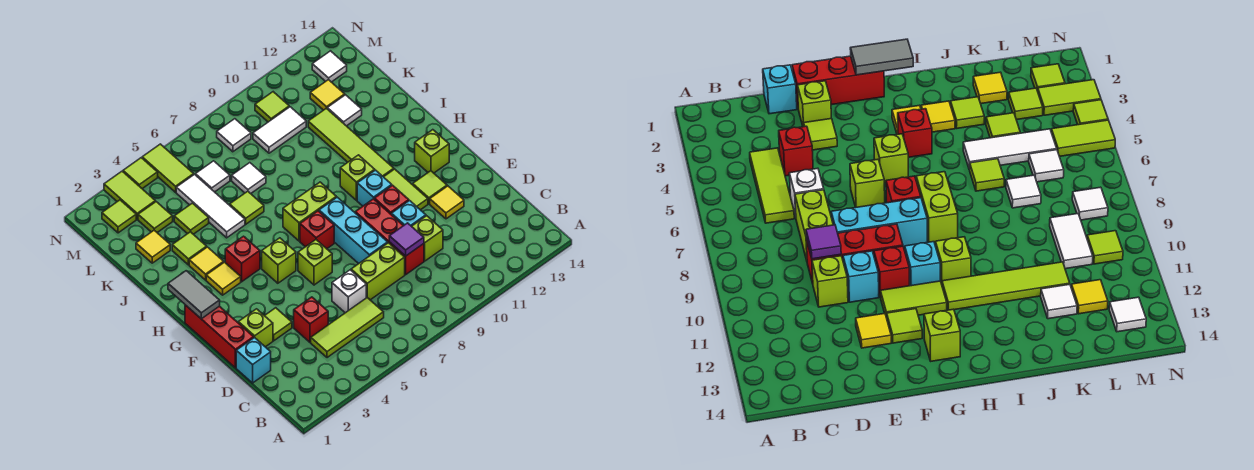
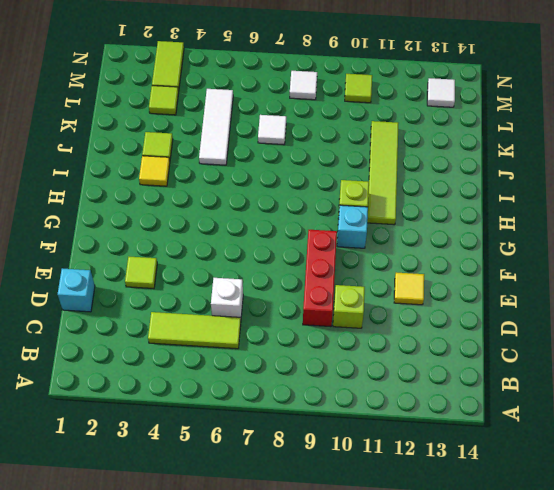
none -> red 1x1 brick [294,297,328,342]
none -> lime 1x2 brick [351,243,405,300]
none -> red 1x3 brick [185,305,254,368]
none -> lime 1x1 brick [238,309,273,347]

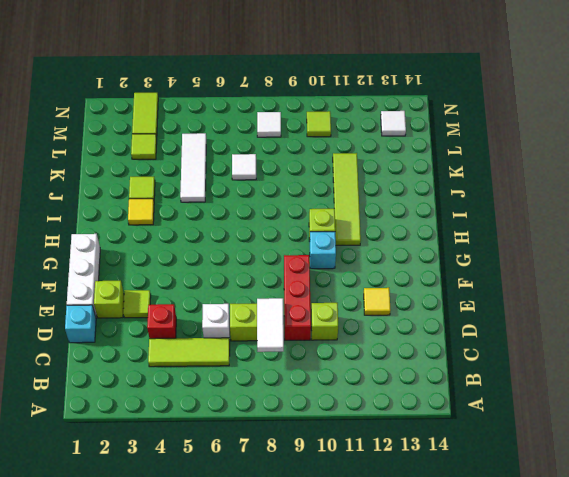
white 1x2 tile [257,298,284,352] -> white 1x2 tile turned to [253,107,306,153]
white 1x3 brick [67,234,100,316] -> red 1x3 brick [185,305,254,368]
none -> cyan 1x3 brick [319,197,388,264]
none -> cyan 1x1 brick [391,201,426,226]
none -> lime 1x1 brick [298,240,332,285]
none -> red 1x1 brick [374,185,409,214]

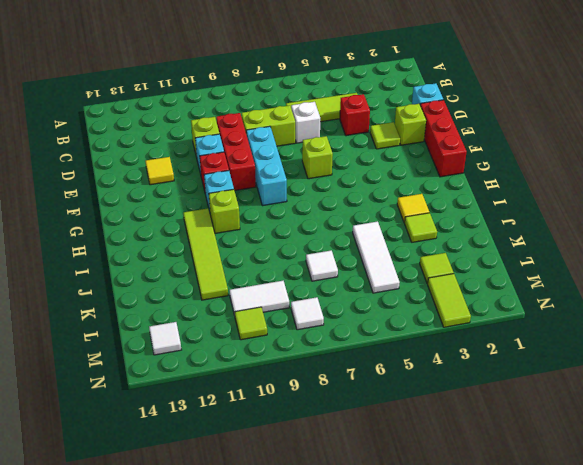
none -> lime 1x2 tile [384,169,428,210]
none -> lime 1x1 tile [413,171,447,204]
none -> lime 1x1 brick [262,238,296,283]
none -> red 1x1 brick [300,211,334,249]

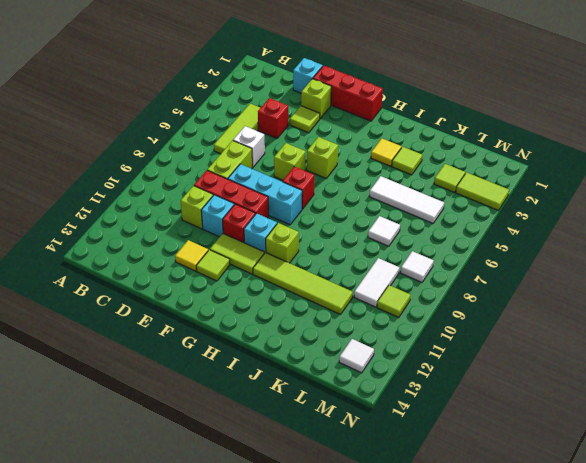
none -> lime 1x1 brick [415,130,449,173]
none -> yellow 1x1 tile [206,262,241,295]
none -> red 1x1 brick [225,236,260,282]
none -> lime 1x2 brick [283,182,336,241]

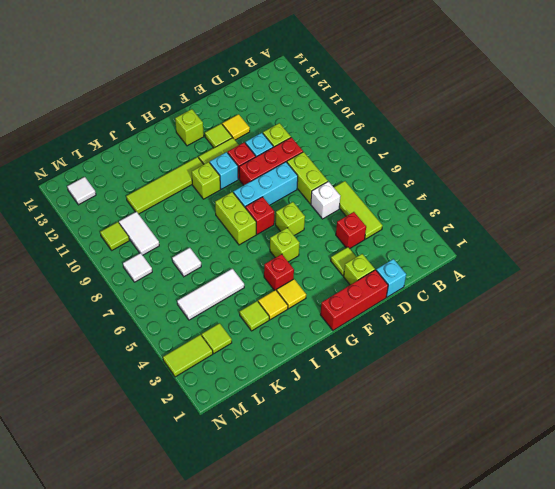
none -> lime 1x1 tile [230,191,264,224]
none -> yellow 1x1 tile [136,230,170,263]
none -> lime 1x1 tile [174,203,209,234]
none -> white 1x1 tile [327,95,362,126]

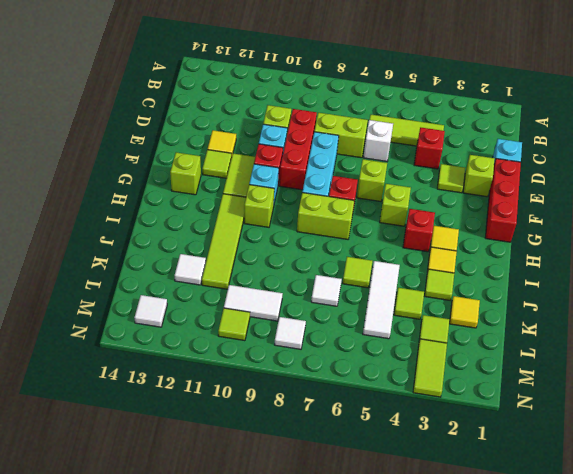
none -> white 1x1 tile [195,161,230,192]
none -> yellow 1x1 tile [310,80,345,110]
none -> lime 1x1 tile [102,200,136,233]
none -> lime 1x2 tile [142,144,194,192]

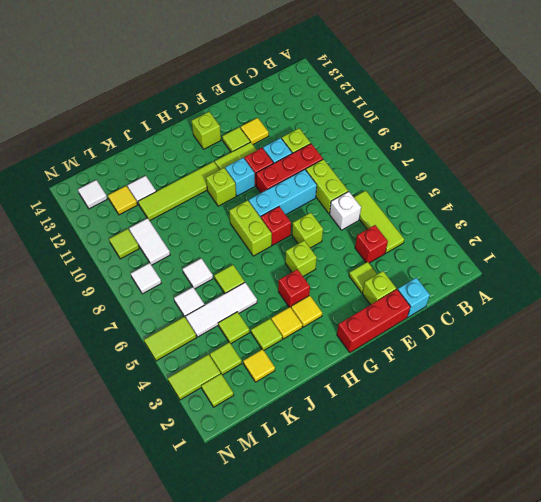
none -> lime 1x1 tile [123,158,158,189]
none -> purple 1x1 tile [389,223,424,256]
none -> grey 1x2 tile [168,271,220,319]

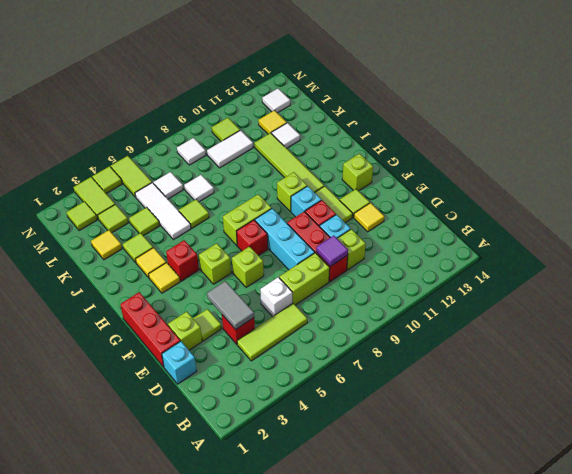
grey 1x2 tile [207,281,254,330] -> grey 1x2 tile moved to [168,271,220,319]

